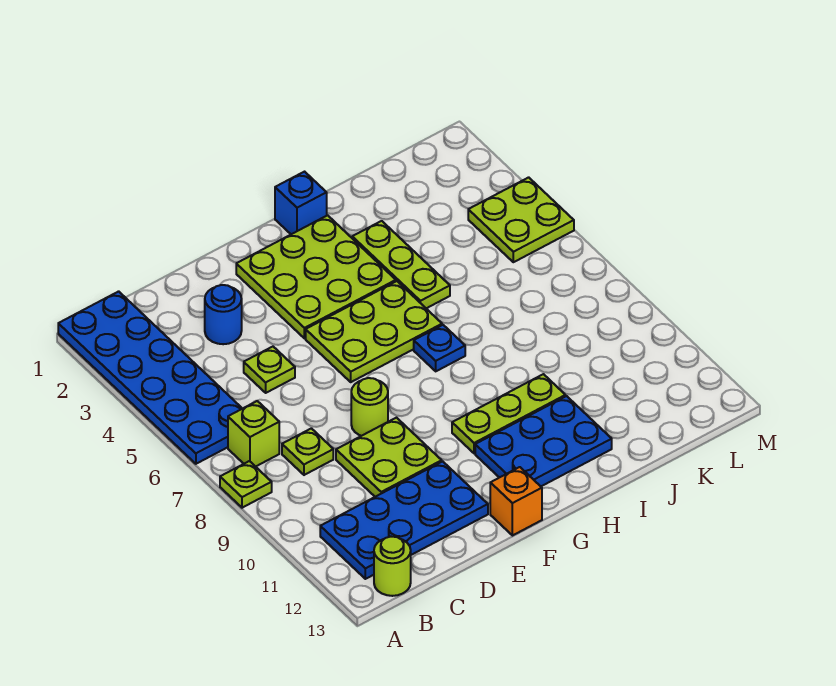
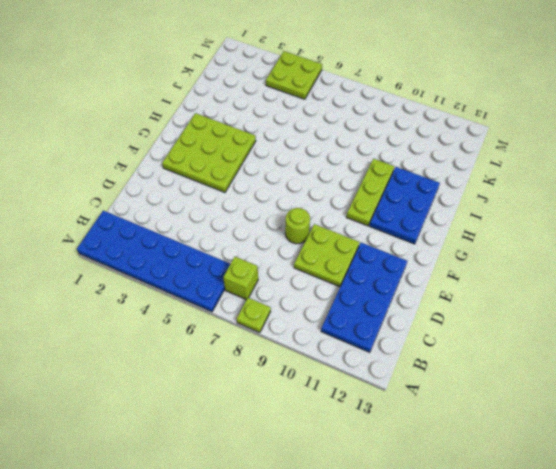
none -> lime 1x1 round brick [374,537,411,596]
none -> lime 1x1 plate [282,428,333,475]
none -> blue 1x1 round brick [205,285,242,344]

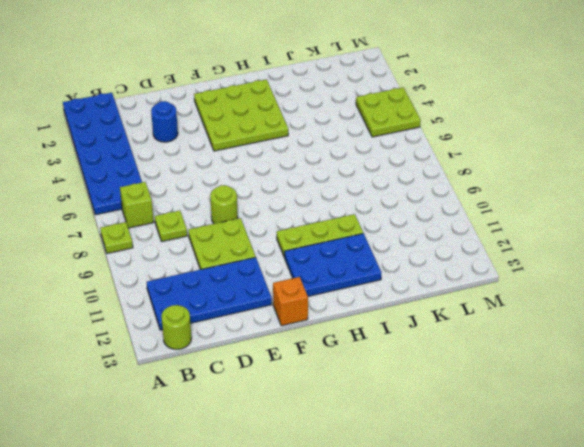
none -> lime 1x1 plate [244,347,295,393]
none -> lime 2x3 plate [306,281,442,382]
none -> blue 1x1 brick [275,172,327,234]

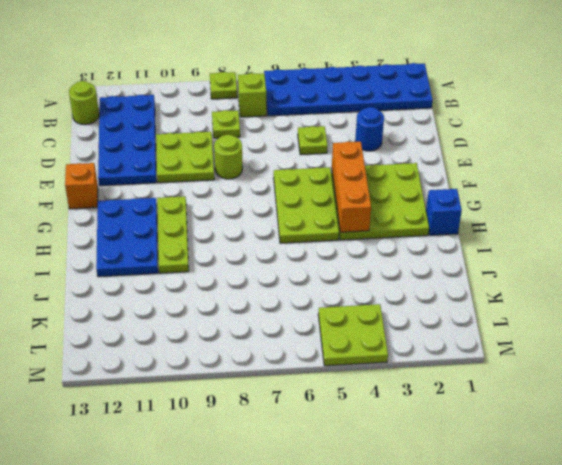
orange 1x3 brick [332,142,371,232] -> none
none -> blue 1x1 plate [414,325,465,371]
none -> lime 1x3 plate [352,221,450,308]

